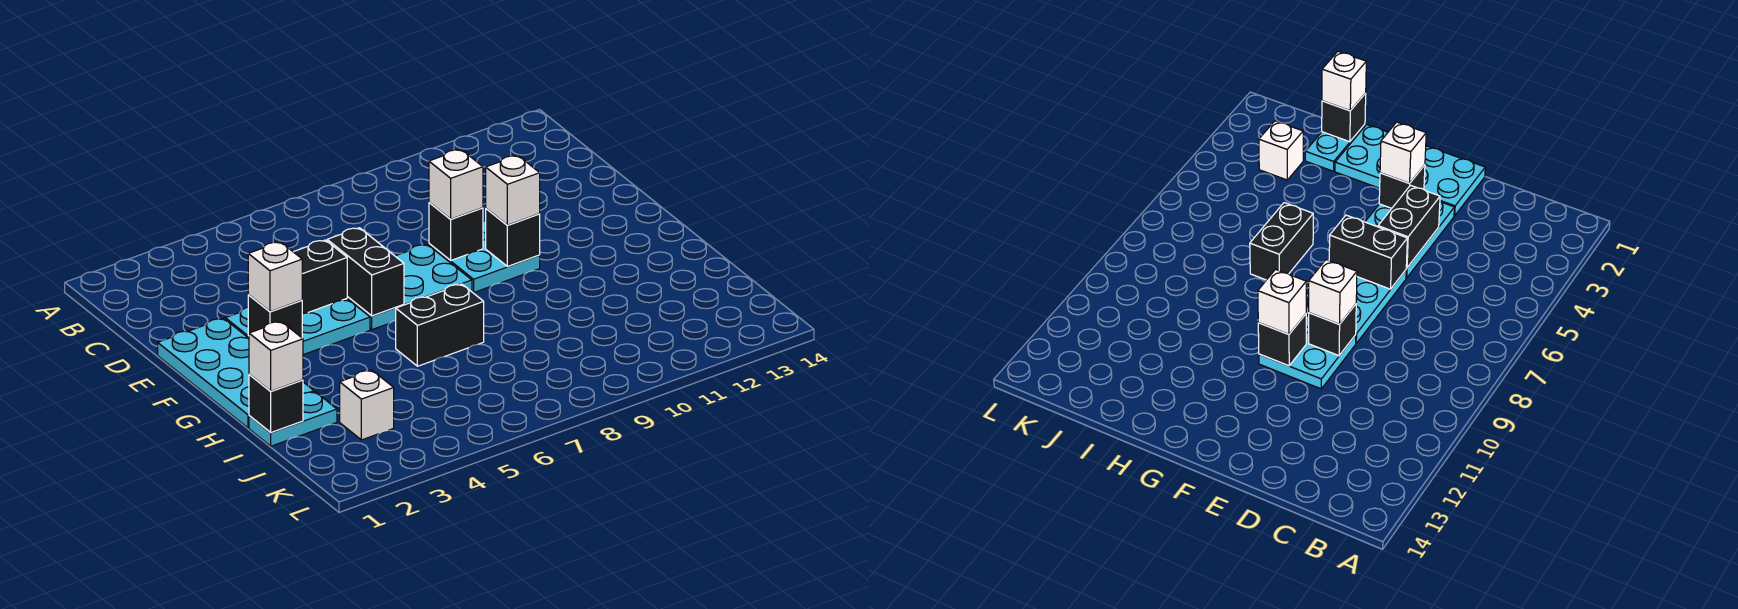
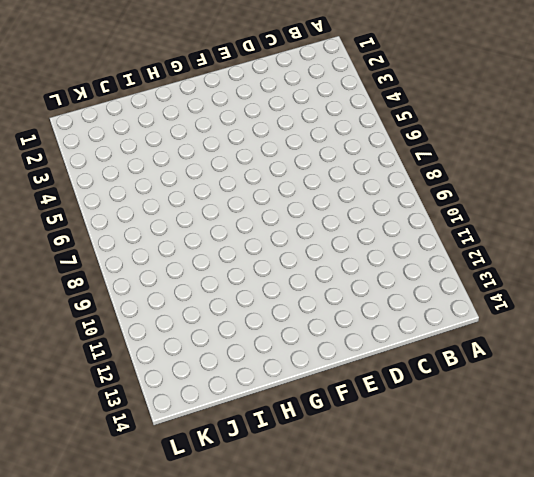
none -> cyan 2x4 plate [158,318,314,428]
none -> cyan 2x3 plate [225,299,370,355]
none -> cyan 2x3 plate [347,244,472,330]

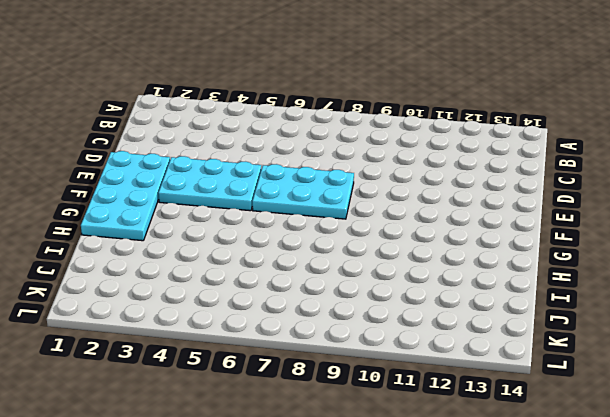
none -> cyan 2x2 plate [429,221,540,292]
none -> black 1x2 brick [396,284,484,366]
none -> cyan 1x2 plate [249,392,337,446]

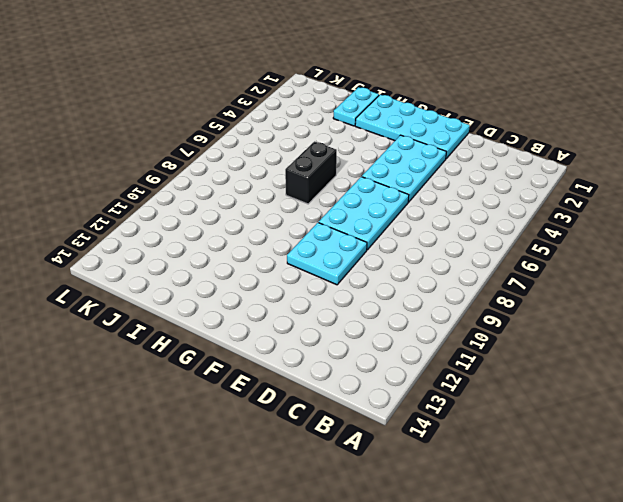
none -> white 1x1 brick [340,370,394,440]
none -> black 1x2 brick [294,240,347,314]
none -> black 1x2 brick [327,228,404,316]

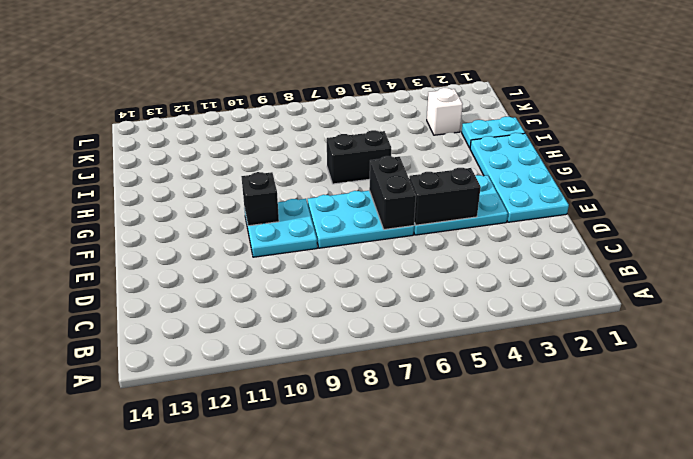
none -> black 1x1 brick [429,202,483,261]
none -> black 1x1 brick [248,295,302,338]
none -> black 1x1 brick [249,374,303,432]

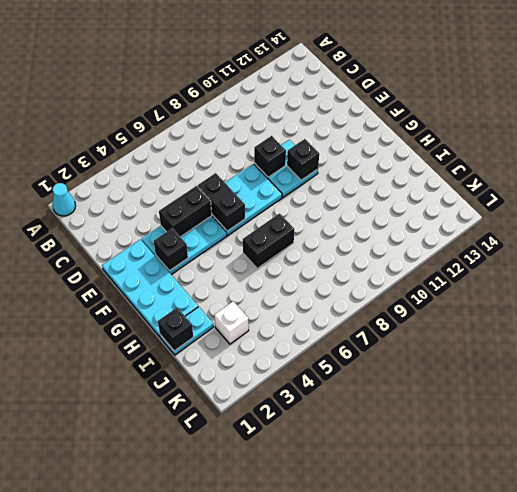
cyan 1x1 cone [53,183,76,216] -> none
none -> white 1x1 brick [429,150,483,219]
none -> white 1x1 brick [248,242,302,312]
none -> white 1x1 brick [486,155,540,225]

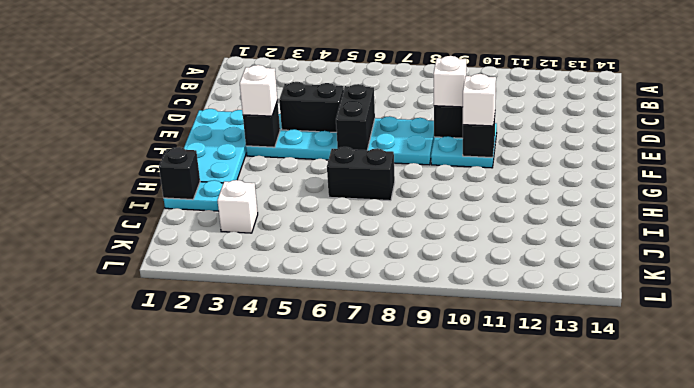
none -> white 1x1 brick [249,322,303,391]

